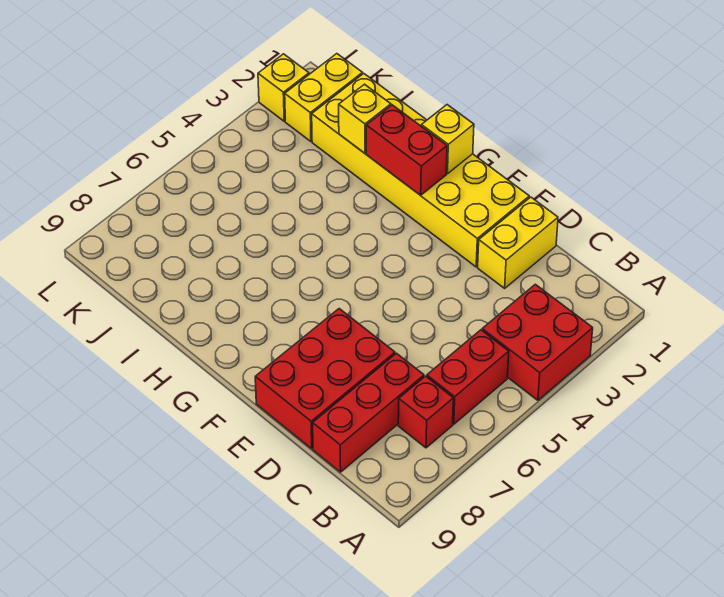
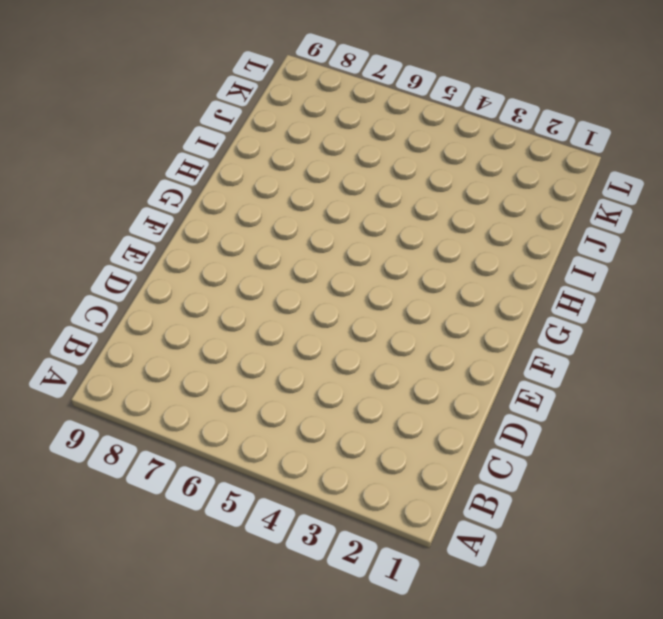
none -> red 2x2 brick [482,284,593,400]
none -> red 1x2 brick [427,330,509,424]
none -> red 1x1 brick [398,376,453,448]

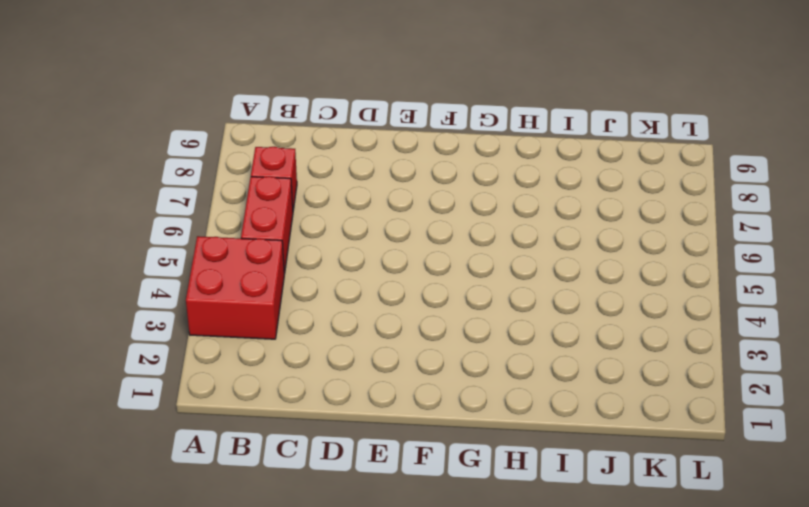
none -> red 1x3 brick [313,353,424,472]
none -> yellow 1x2 brick [478,197,558,288]
none -> red 2x3 brick [255,309,395,449]

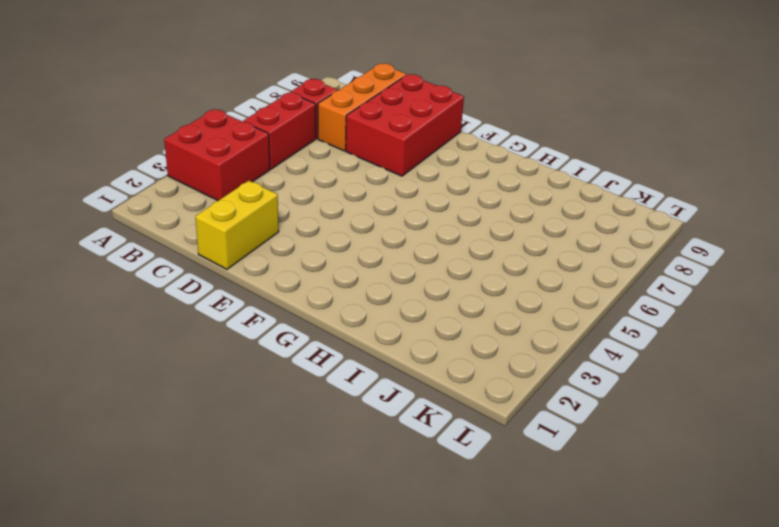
orange 1x3 brick [318,63,407,151] -> red 1x3 brick [313,353,424,472]
none -> yellow 2x6 brick [312,74,529,267]
none -> yellow 1x2 brick [285,54,363,141]
none -> yellow 1x1 brick [258,54,309,121]

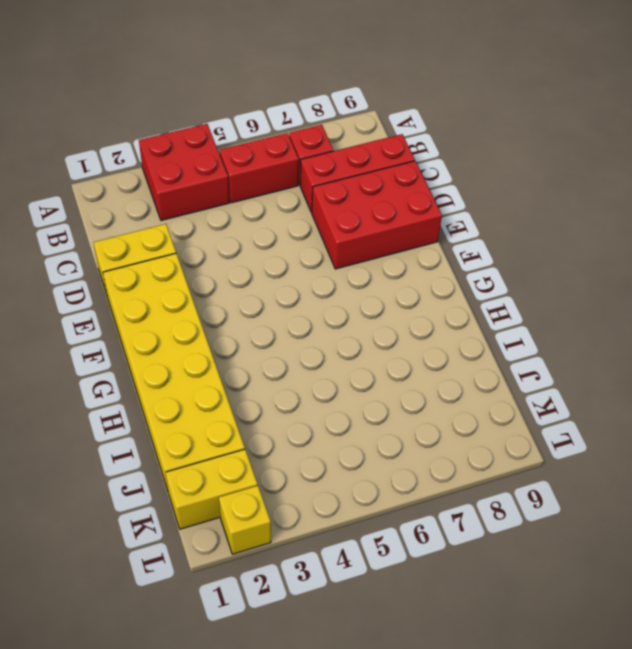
none -> yellow 1x1 brick [421,105,474,174]
none -> red 1x2 brick [366,105,447,195]
none -> yellow 1x1 brick [339,84,391,153]

